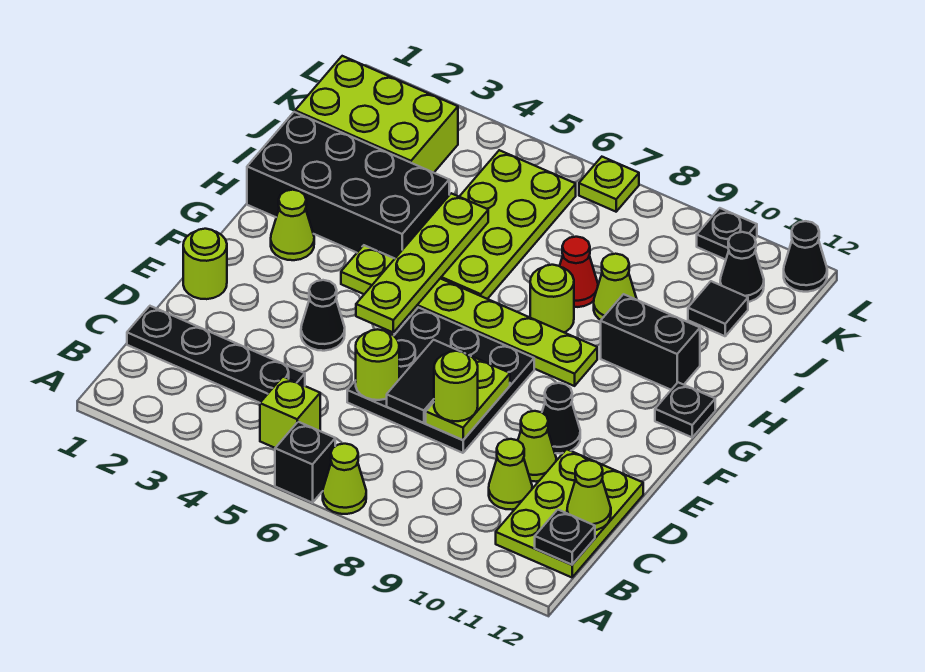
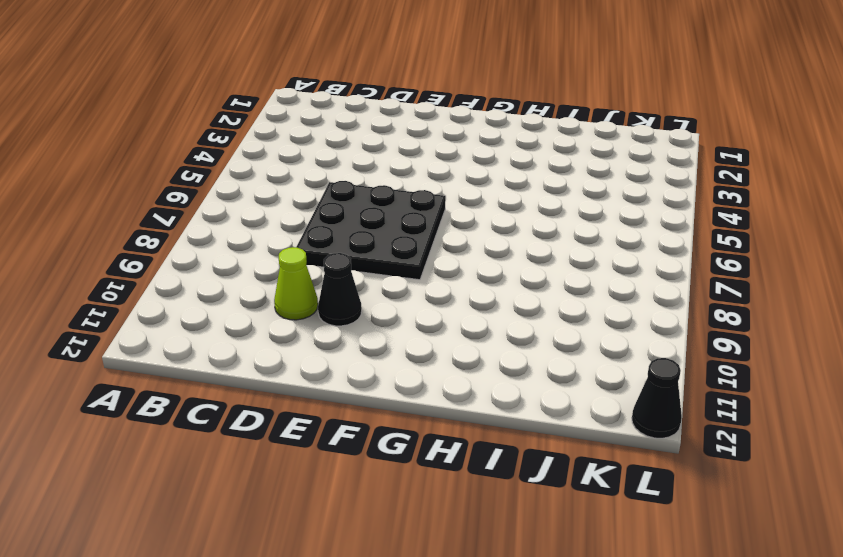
none -> black 1x1 brick [275,422,335,503]
none -> lime 1x1 cone [323,444,366,514]
none -> lime 1x1 brick [260,377,320,448]
none -> lime 2x3 plate [496,449,643,577]

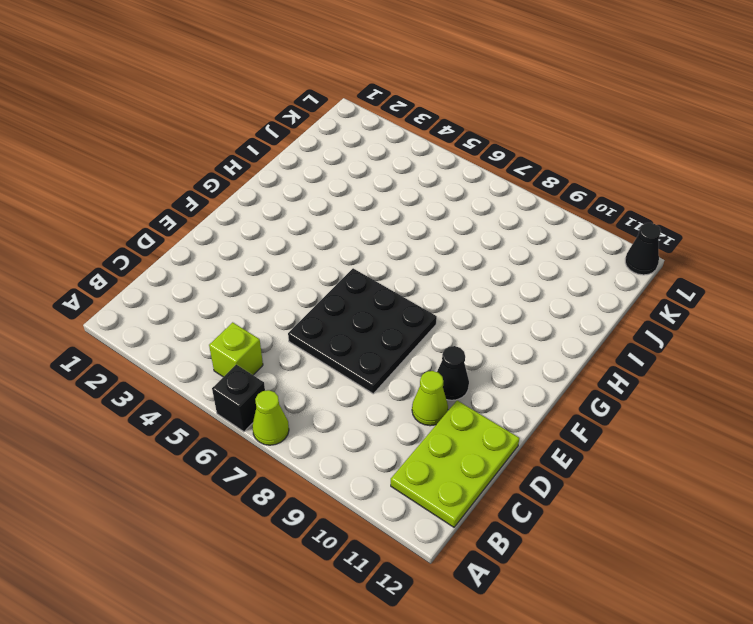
none -> black 1x4 plate [127,306,305,403]
none -> lime 1x1 cone [489,439,532,510]
none -> lime 1x1 round brick [183,229,227,299]
none -> black 1x1 cone [301,280,345,351]

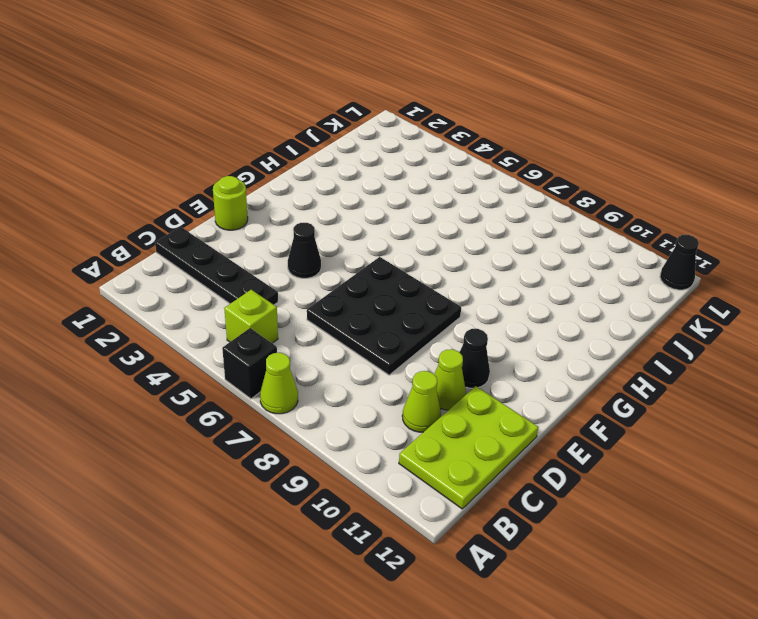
none -> lime 1x1 cone [271,190,314,260]
none -> lime 1x6 plate [341,245,597,386]
none -> black 1x1 plate [655,382,715,437]
none -> black 2x4 brick [247,112,449,258]

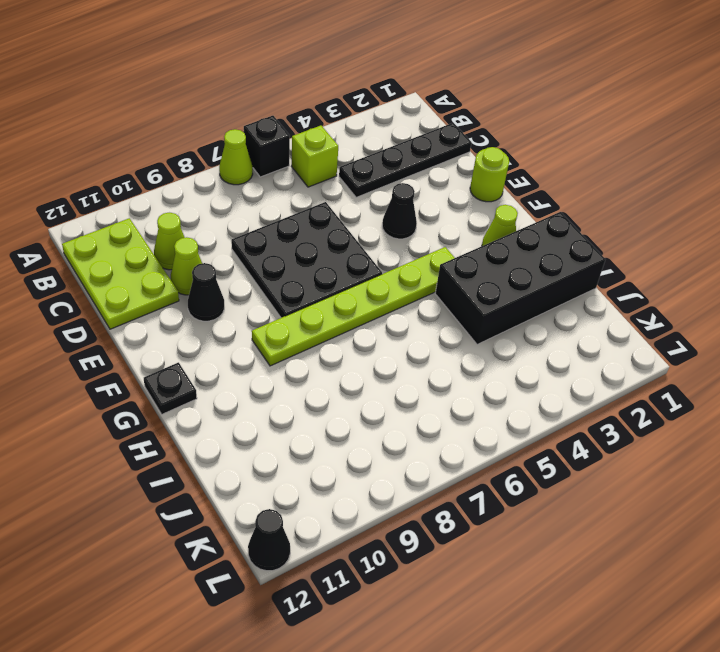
none -> lime 2x4 plate [440,150,576,299]
none -> lime 1x1 round brick [530,265,574,332]
none -> black 1x2 brick [601,294,700,390]
none -> red 1x1 cone [560,237,598,307]

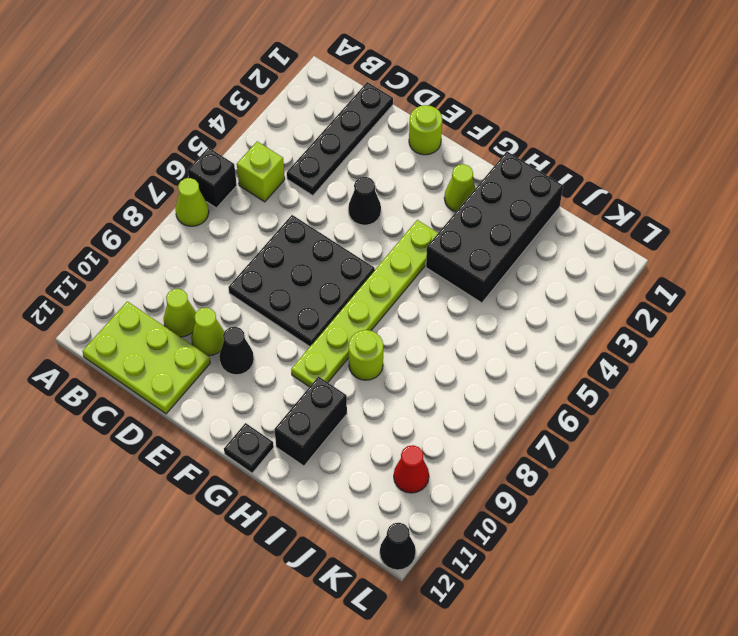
red 1x1 cone [394,445,429,493] -> red 1x1 cone moved to [560,237,598,307]
none -> lime 2x4 plate [440,150,576,299]
none -> lime 1x1 cone [594,254,637,320]
none -> lime 2x3 brick [295,56,458,173]
none -> black 1x1 tile [688,281,748,336]

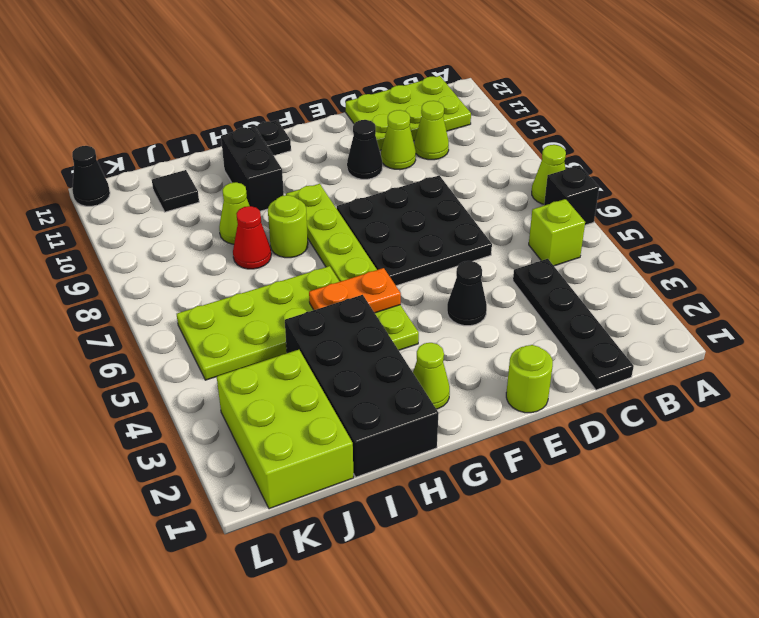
orange 1x2 plate [309,268,401,313] -> lime 1x4 plate [356,193,488,332]
none -> black 1x1 cone [720,232,764,302]
none -> lime 1x1 plate [579,157,639,212]
none -> black 1x1 plate [697,208,757,260]
none -> black 1x1 plate [535,510,595,565]

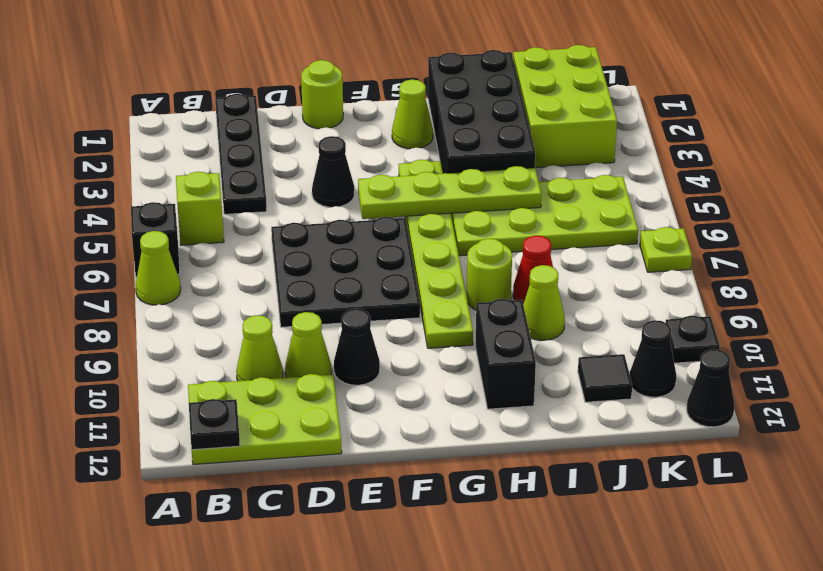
none -> black 1x1 plate [655,382,715,437]
none -> lime 1x1 cone [567,460,611,530]
none -> lime 1x1 round brick [356,329,399,400]
none -> black 1x2 tile [387,340,458,423]

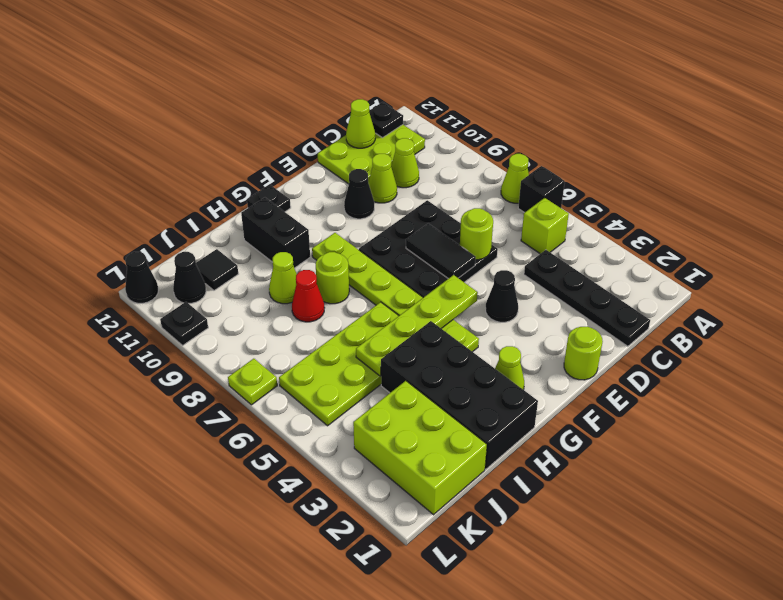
black 1x2 tile [406,223,476,279] -> black 1x2 tile turned to [387,340,458,423]
none -> lime 1x2 plate [426,357,510,440]
none -> lime 1x1 round brick [434,351,478,421]

